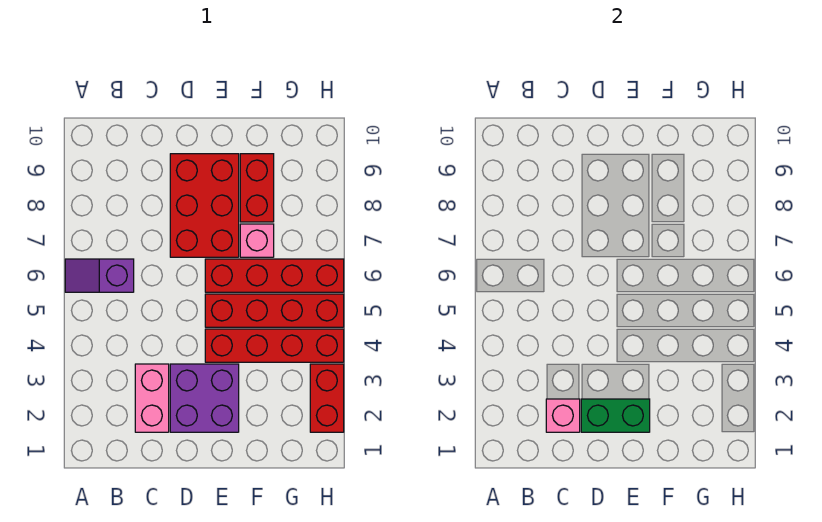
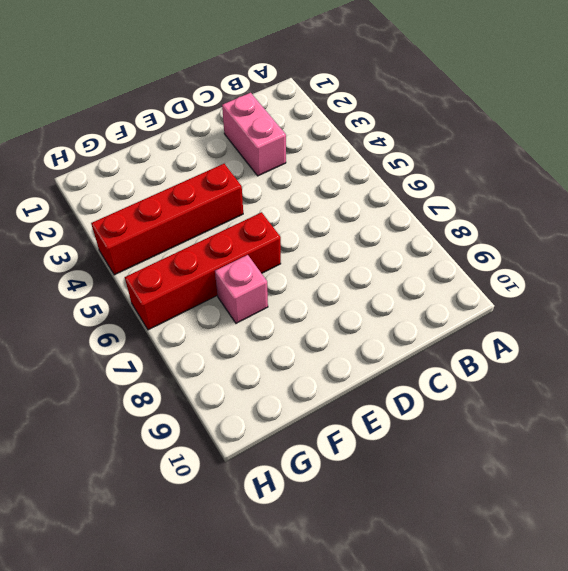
none -> purple 1x2 slope [65,259,134,292]
none -> purple 2x2 brick [170,364,239,432]
none -> red 2x3 brick [170,154,239,257]

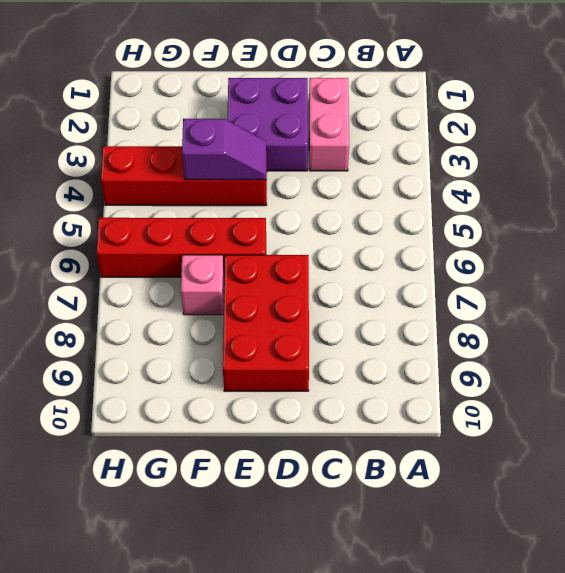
purple 1x2 slope [182,118,266,180] -> purple 1x2 slope moved to [65,259,134,292]
none -> red 1x4 brick [205,294,344,327]
none -> red 1x2 brick [240,154,274,222]
none -> red 1x2 brick [310,364,344,432]

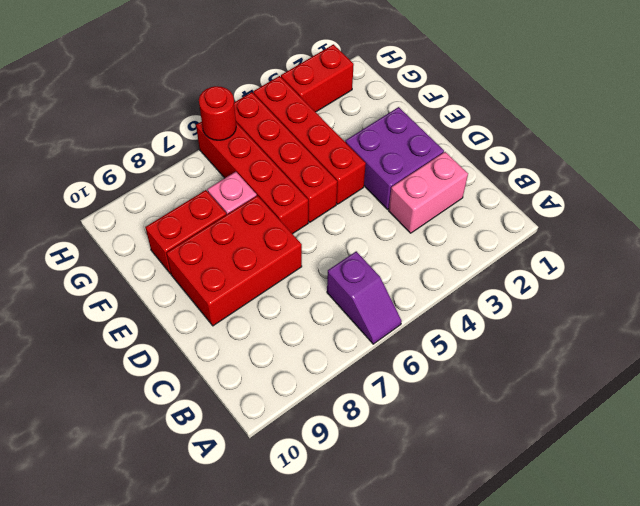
red 1x1 round brick [199,86,236,140] -> none
none -> pink 1x1 brick [546,399,580,432]
none -> green 1x2 brick [581,399,650,432]

